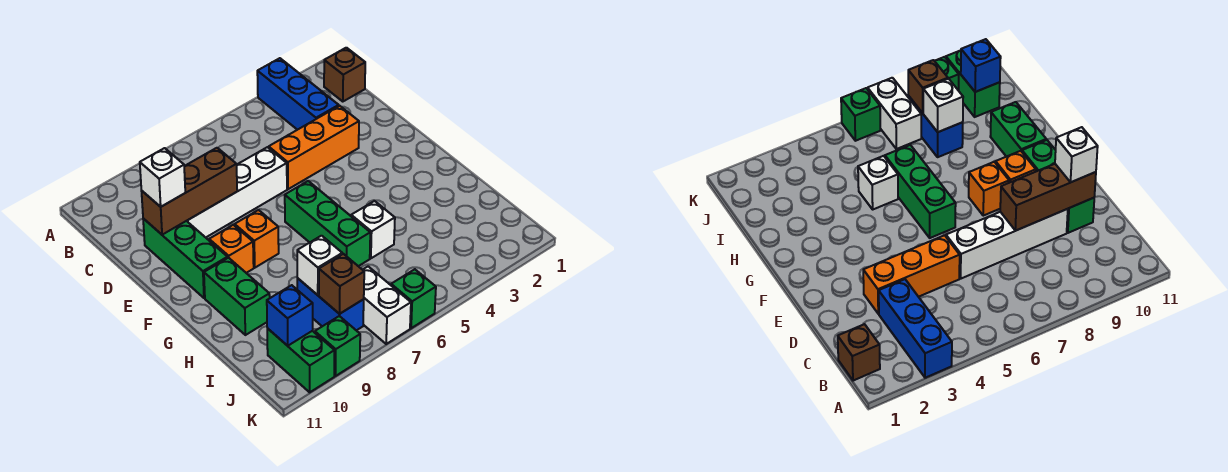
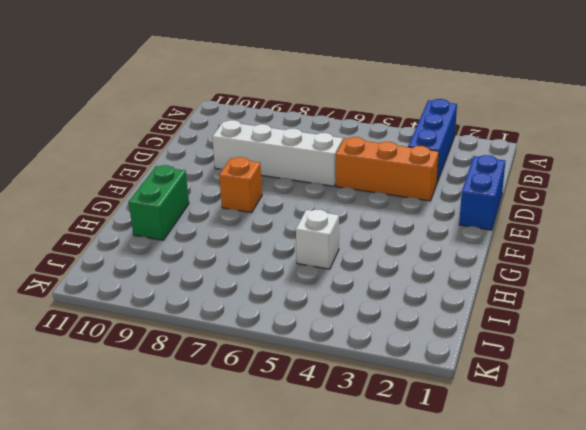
blue 1x2 brick [459,155,505,230] -> blue 1x2 brick moved to [297,278,364,330]
none -> brown 1x1 brick [324,48,365,102]
none -> green 1x3 brick [143,219,228,298]
none -> green 1x3 brick [285,181,370,266]

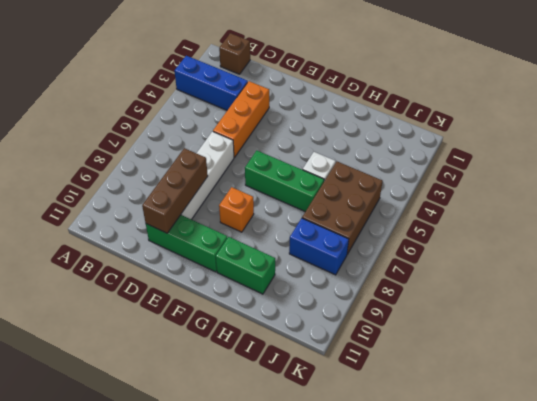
brown 2x3 brick [302,162,383,254] -> white 1x2 brick [363,267,411,344]
none -> orange 1x1 brick [209,225,254,273]
none -> green 1x2 brick [267,328,335,392]
none -> green 1x1 brick [391,269,436,328]

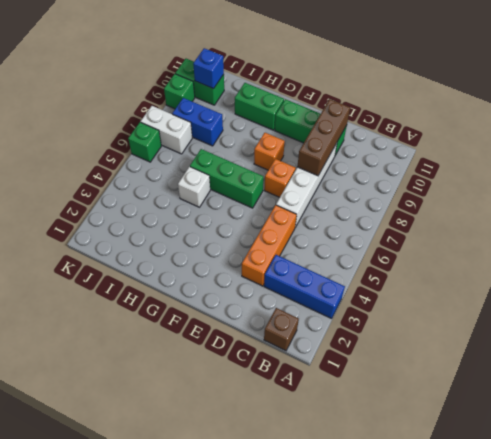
orange 1x1 brick [264,159,296,197] -> orange 1x1 brick moved to [209,225,254,273]
none -> white 1x1 brick [297,236,342,295]
none -> brown 1x1 brick [319,254,364,314]
none -> white 1x1 brick [140,148,185,207]

